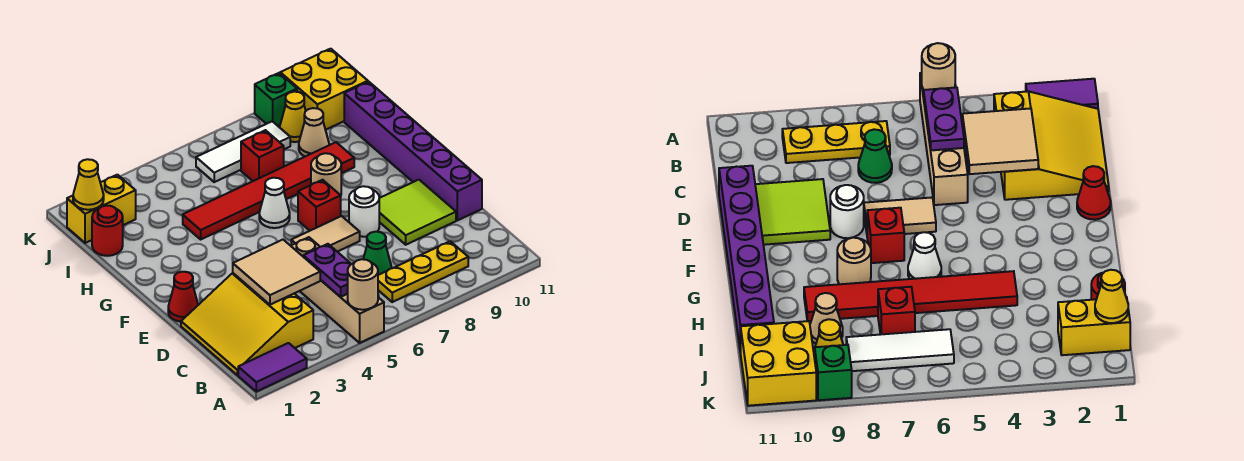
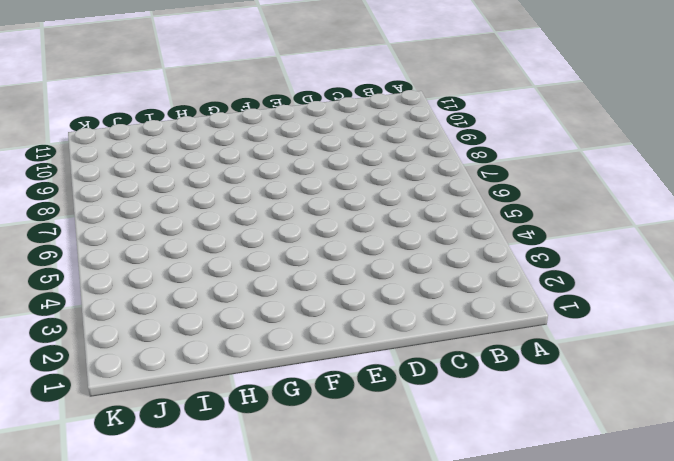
none -> purple 1x2 tile [238,343,307,392]
none -> tan 1x4 brick [291,237,384,343]
none -> yellow 3x3 slope [181,273,313,375]

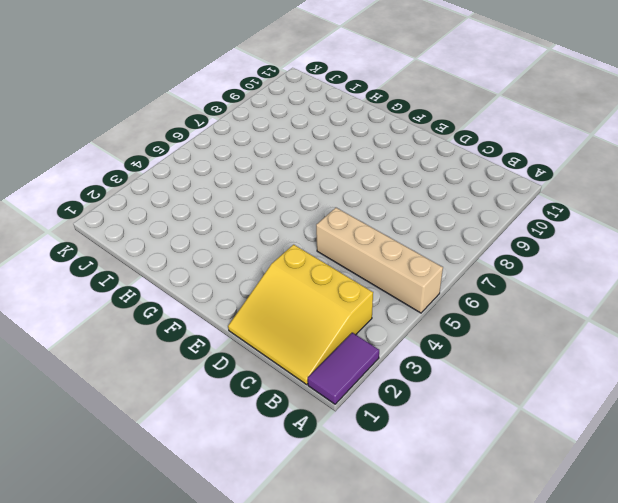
none -> yellow 1x3 plate [378,241,468,302]
none -> green 1x1 cone [363,232,392,275]
none -> lime 2x2 tile [379,180,456,245]

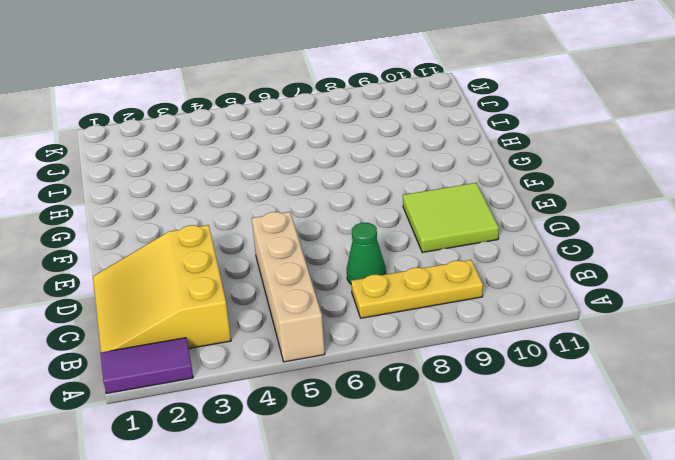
none -> purple 1x6 brick [344,82,482,220]
none -> red 1x1 cone [168,272,198,322]
none -> tan 1x2 tile [291,216,360,252]

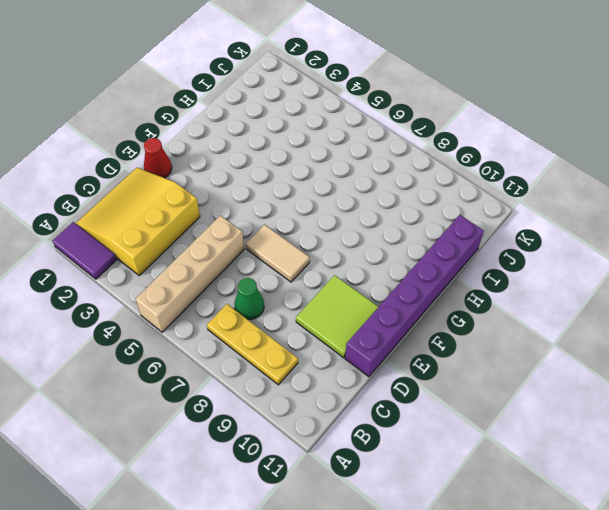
none -> white 1x1 round brick [349,186,379,237]
none -> red 1x1 brick [298,180,341,231]
none -> white 1x1 cone [259,178,290,228]

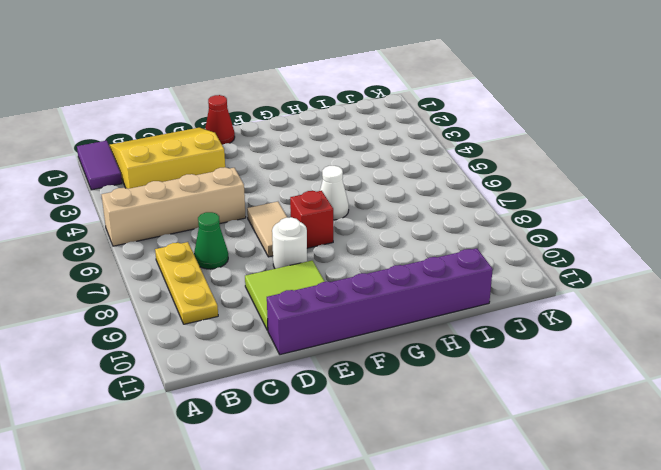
none -> tan 1x1 round brick [311,153,341,196]
none -> red 1x6 tile [183,142,354,239]
none -> red 1x1 round brick [92,205,123,256]

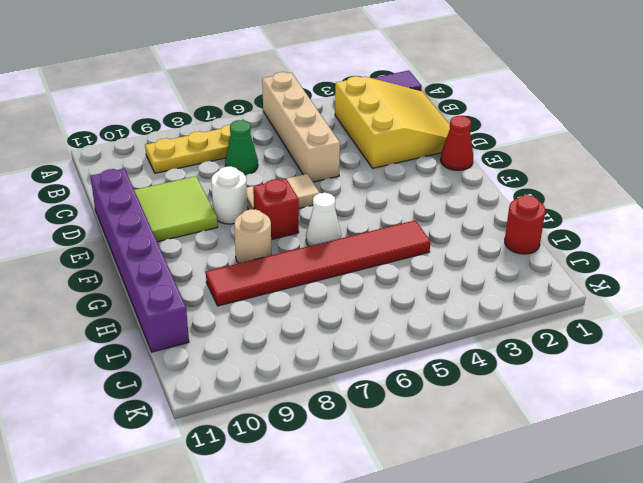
none -> red 1x1 brick [241,130,284,181]
none -> tan 1x1 cone [299,108,329,156]
none -> yellow 1x2 brick [67,175,136,243]

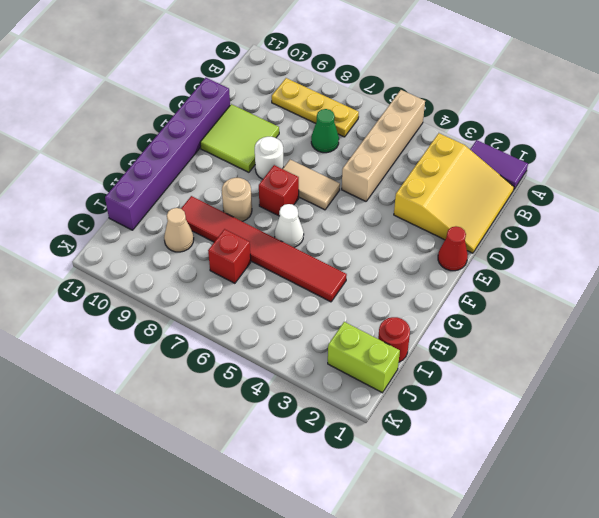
lime 1x2 brick [328,322,400,393] -> yellow 1x2 brick [67,175,136,243]
none -> white 1x3 tile [196,121,290,182]
none -> yellow 1x1 cone [280,92,306,142]
none -> yellow 2x2 brick [280,49,368,130]

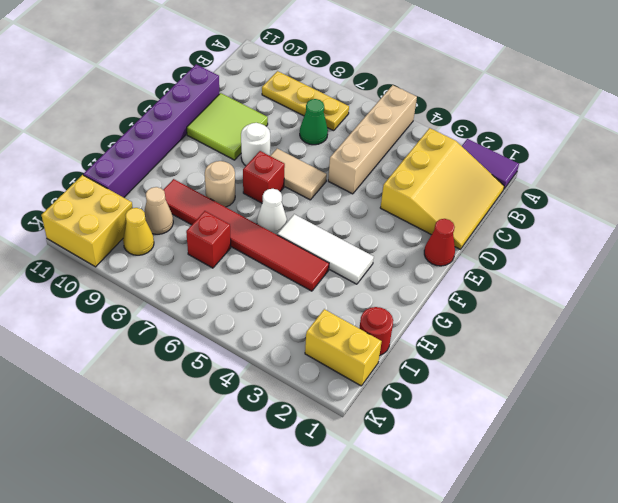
white 1x3 tile [277,214,374,284] -> white 1x3 tile moved to [196,121,290,182]
none -> green 1x1 brick [255,73,297,127]
none -> tan 1x1 round brick [348,259,378,310]
none -> purple 1x2 plate [303,244,351,297]

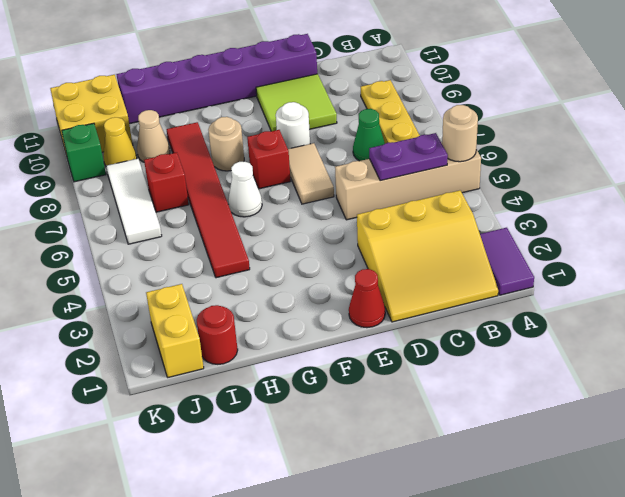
none -> tan 2x2 tile [233,240,320,305]
none -> yellow 1x1 cone [73,159,104,210]

